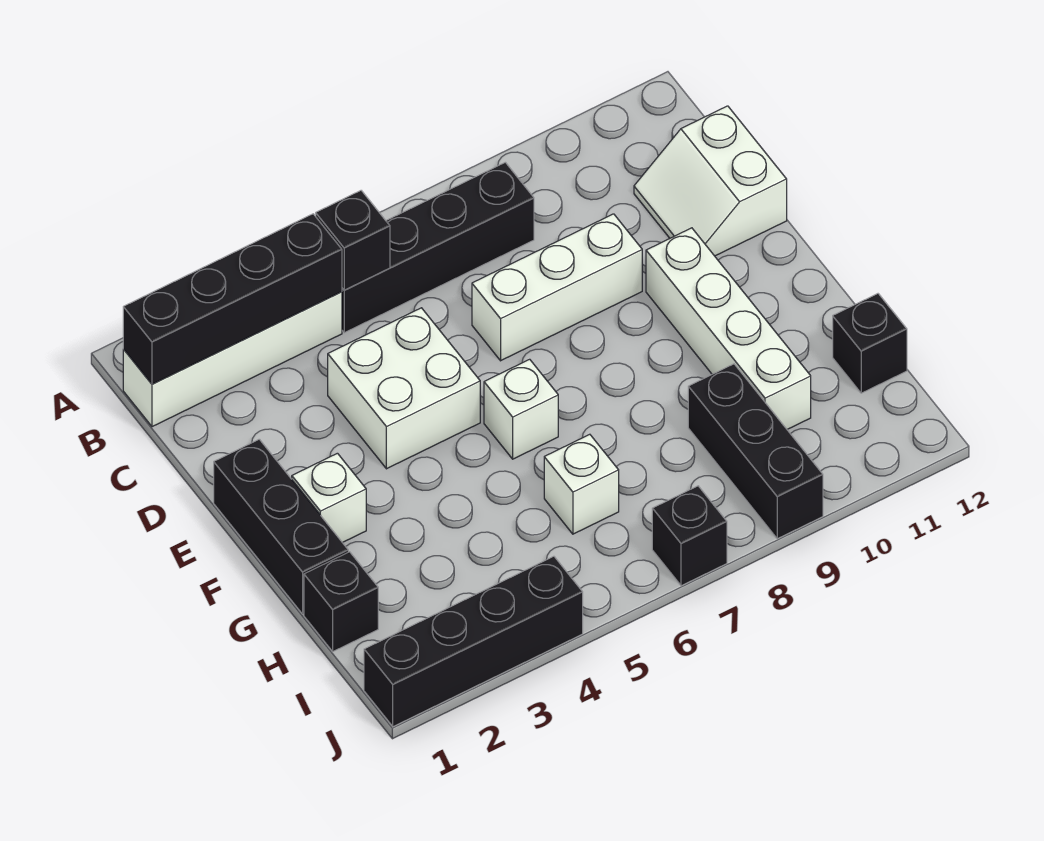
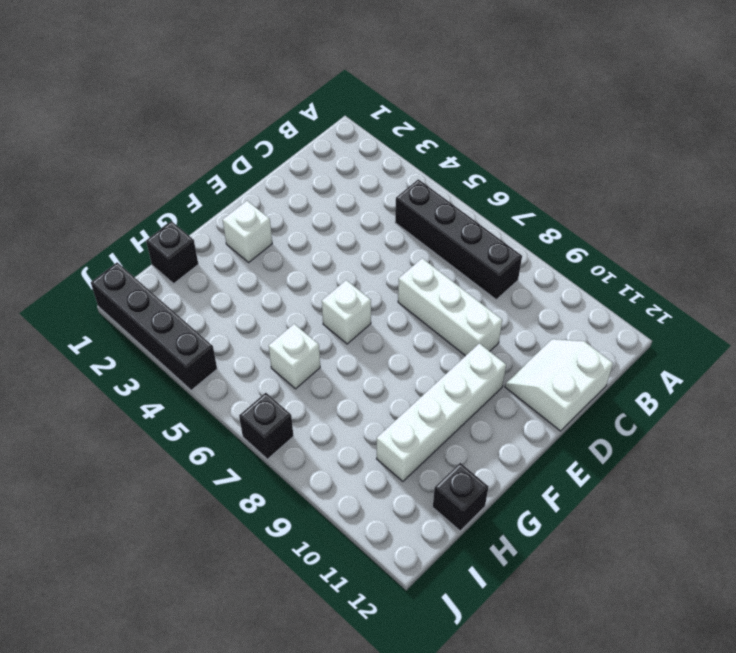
none -> white 1x4 brick [123,292,342,427]
none -> white 2x2 brick [328,308,480,469]
none -> black 1x3 brick [214,439,348,614]

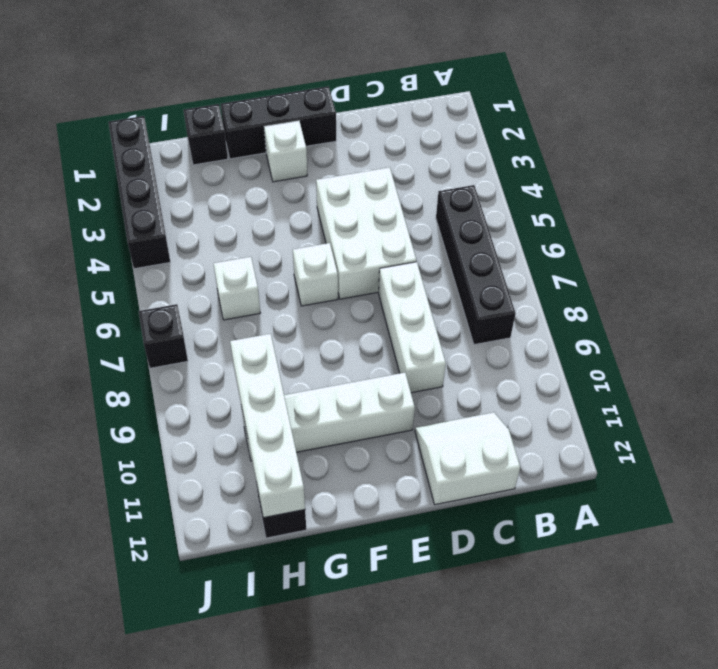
white 2x3 brick [316,167,416,299] -> white 2x2 brick [328,308,480,469]
white 1x4 brick [230,334,305,518] -> white 1x4 brick moved to [123,292,342,427]
none -> black 1x3 brick [688,364,823,539]
none -> black 1x4 brick [123,214,342,384]
none -> black 1x1 brick [316,191,390,290]

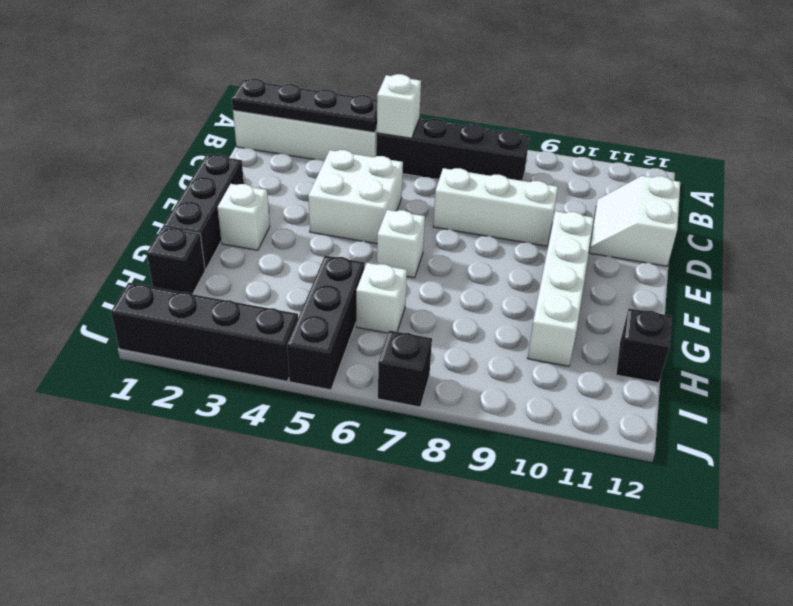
black 1x4 plate [232,79,377,133] -> black 1x4 brick [123,214,342,384]
white 1x1 brick [376,74,421,138] -> black 1x1 brick [316,191,390,290]
black 1x3 brick [287,256,365,390] -> black 1x3 brick moved to [688,364,823,539]

